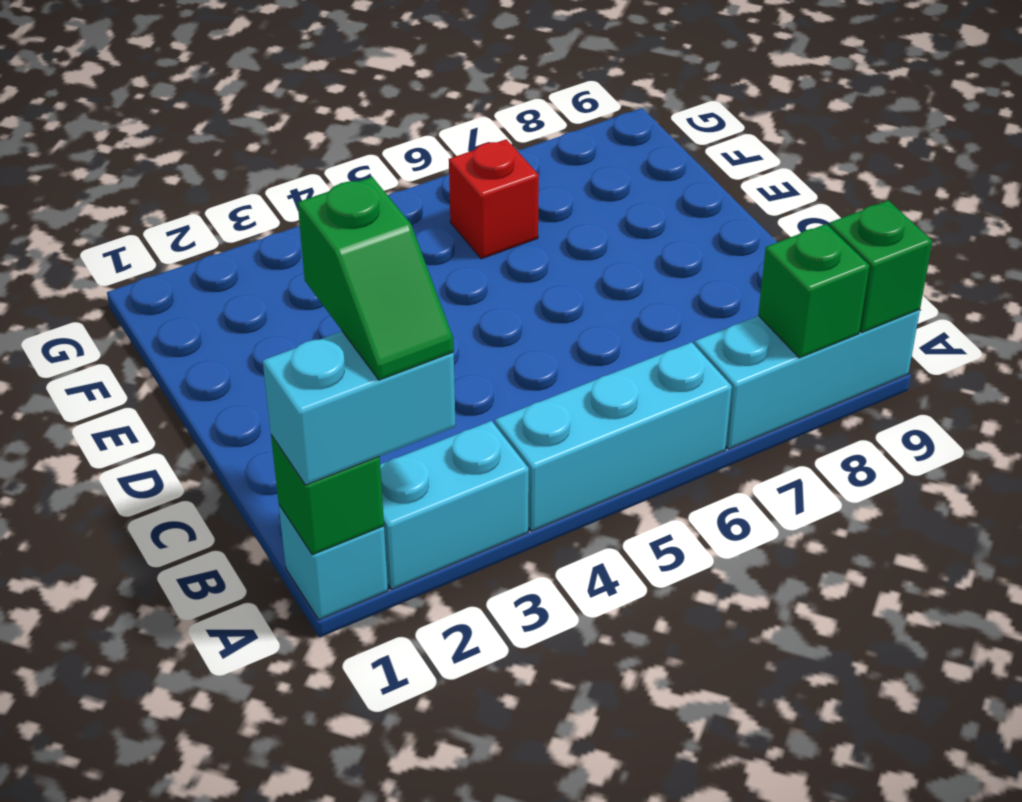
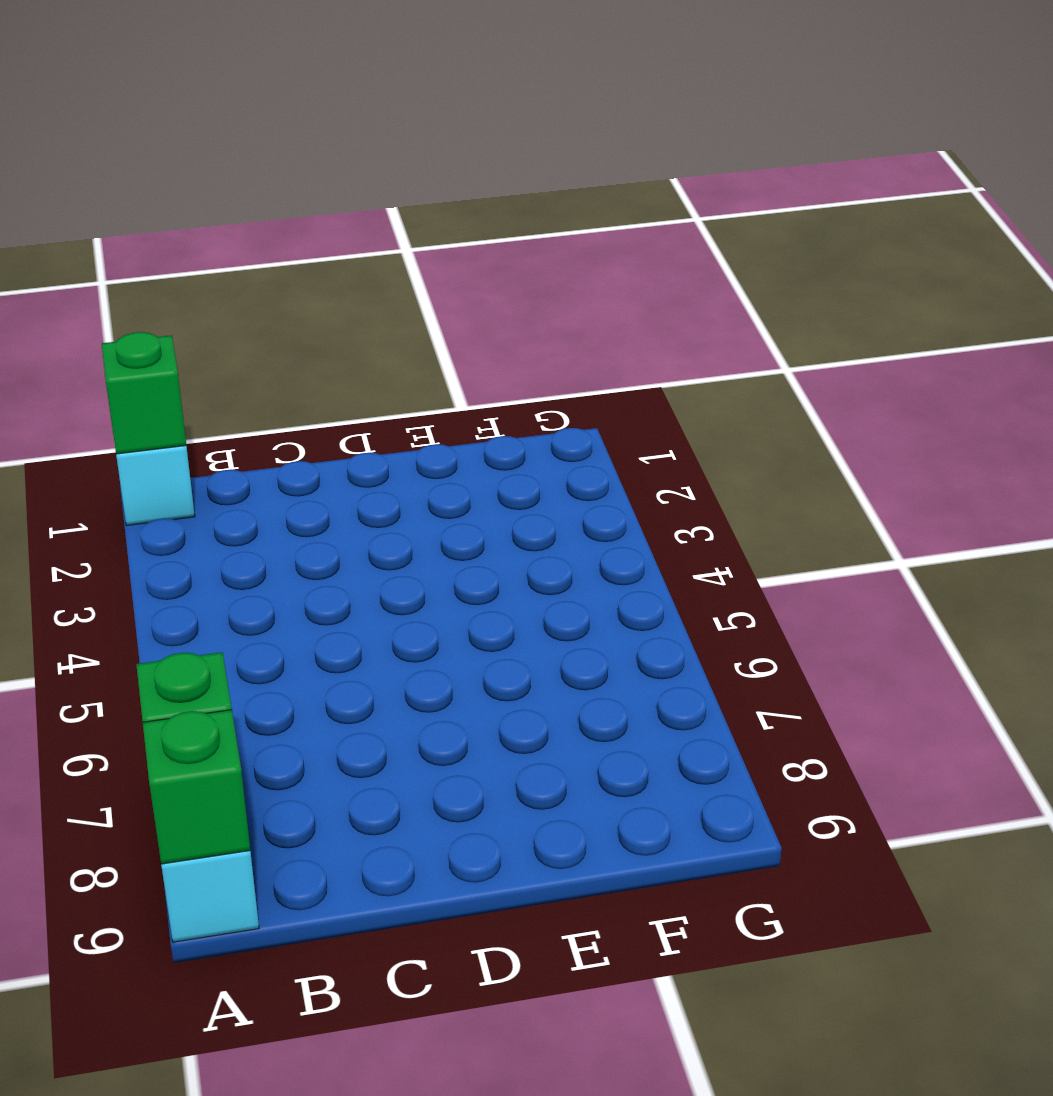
none -> cyan 1x2 brick [380,421,529,590]
none -> cyan 1x3 brick [495,342,732,531]

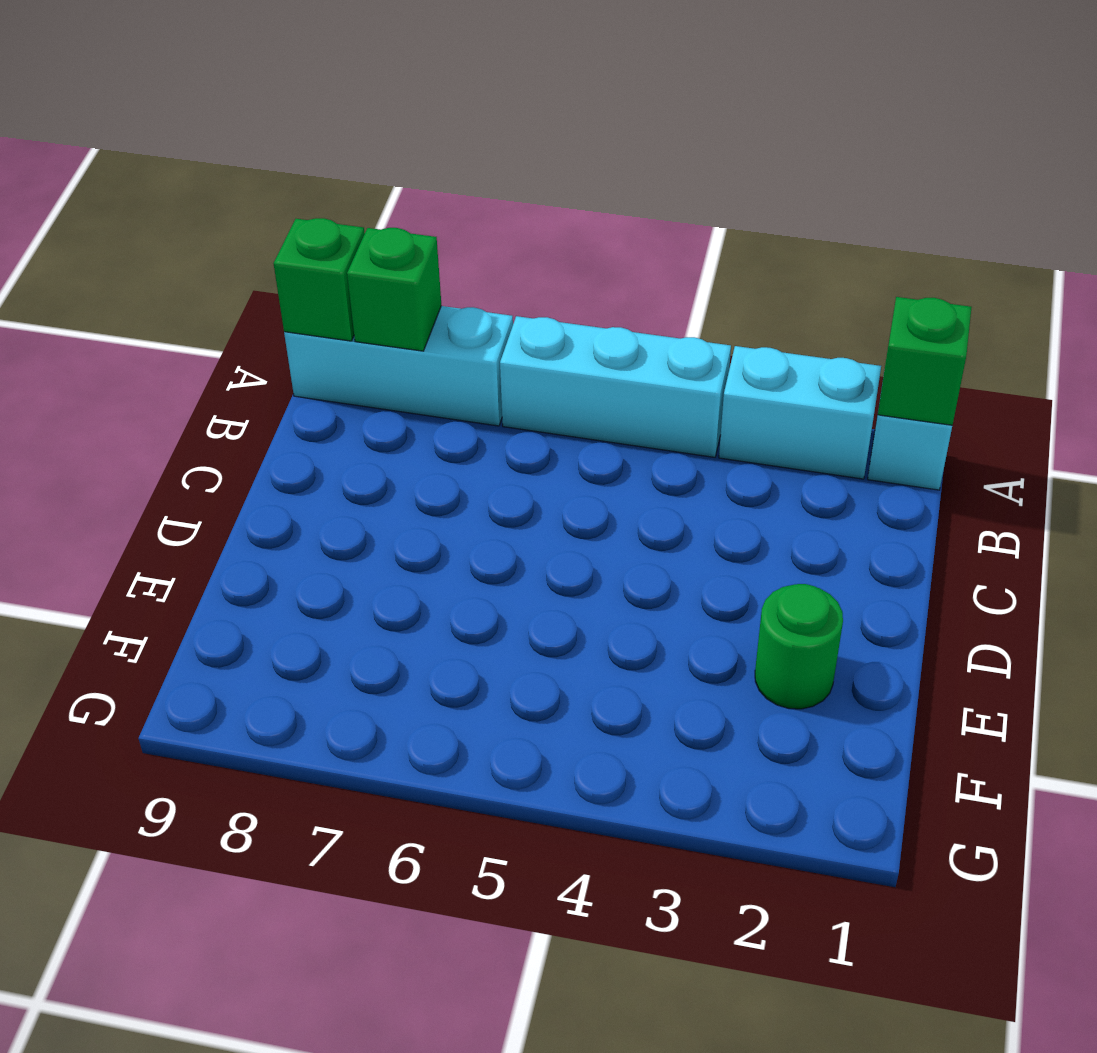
green 1x1 round brick [755,584,843,709] -> none
none -> red 1x1 brick [449,139,539,259]
none -> cyan 1x2 brick [263,331,456,485]

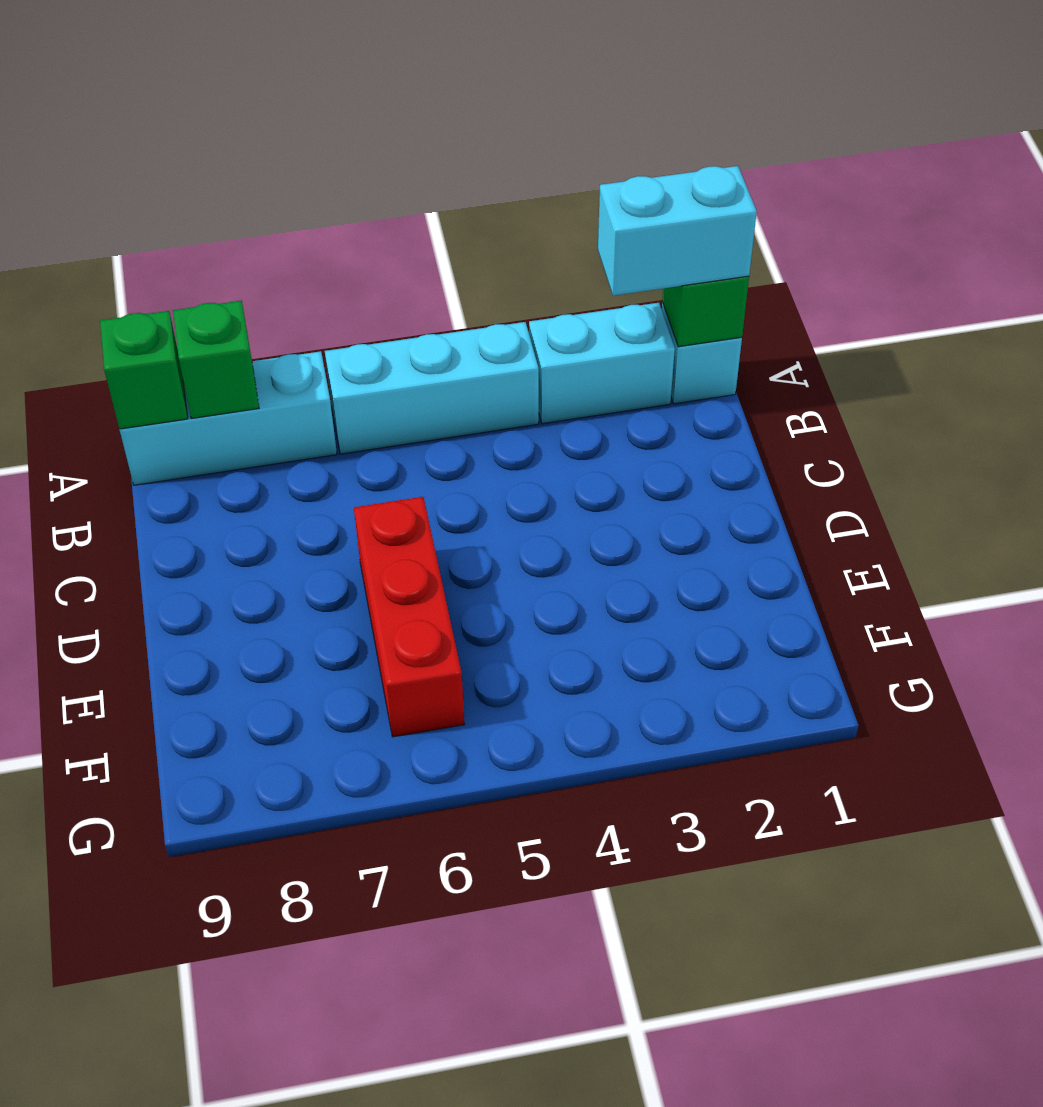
red 1x3 brick [354,497,465,737] -> red 1x1 brick [449,139,539,259]
none -> green 1x2 slope [298,177,454,380]

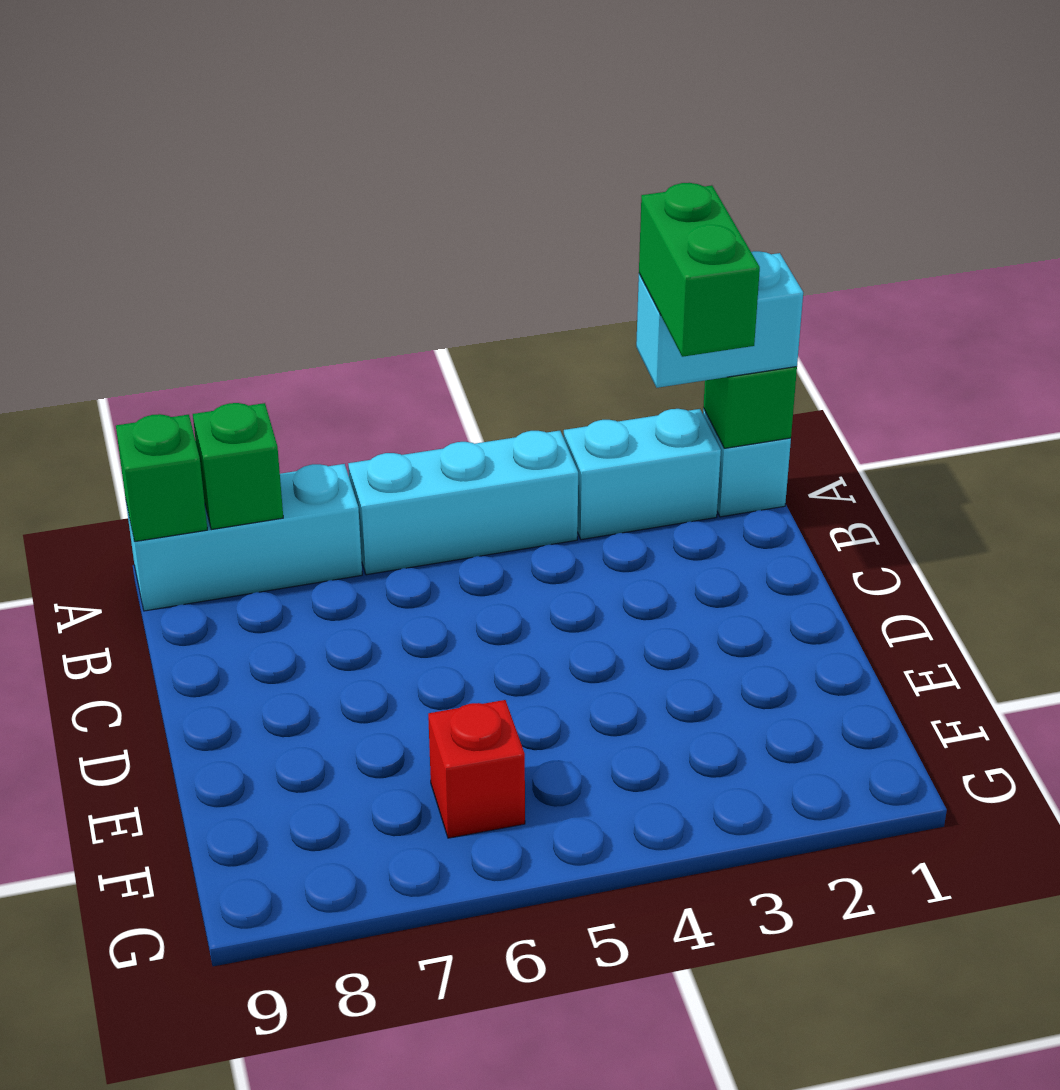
green 1x2 brick [639,183,760,357] -> green 1x2 slope [298,177,454,380]

